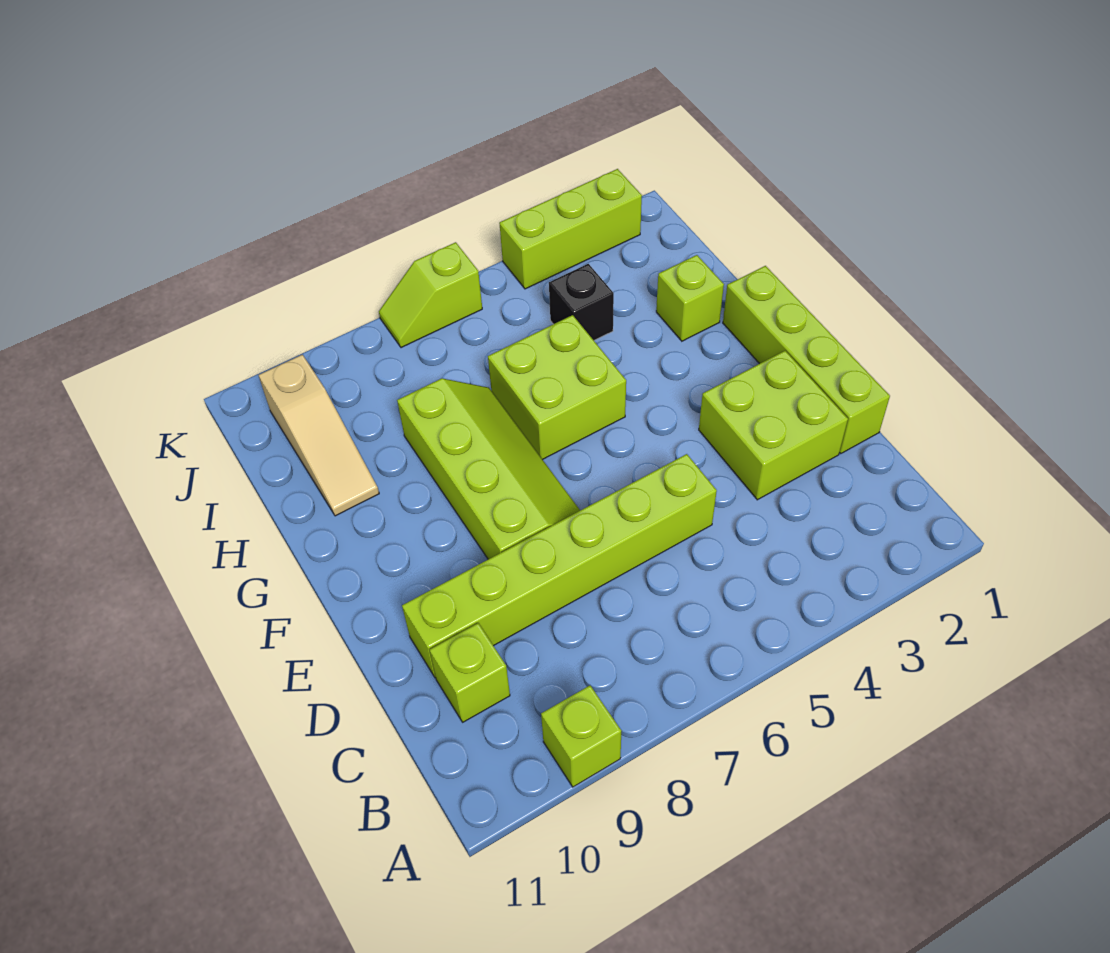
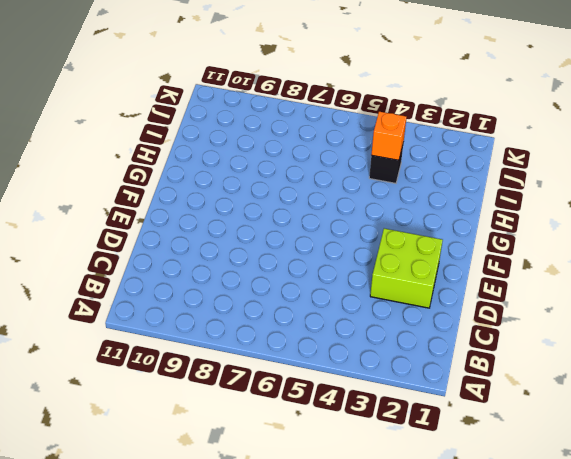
orange 1x1 brick [371,112,406,160] -> none
none -> lime 1x1 brick [541,686,621,787]
none -> lime 1x1 brick [430,623,510,722]
none -> lime 1x4 brick [723,266,890,454]

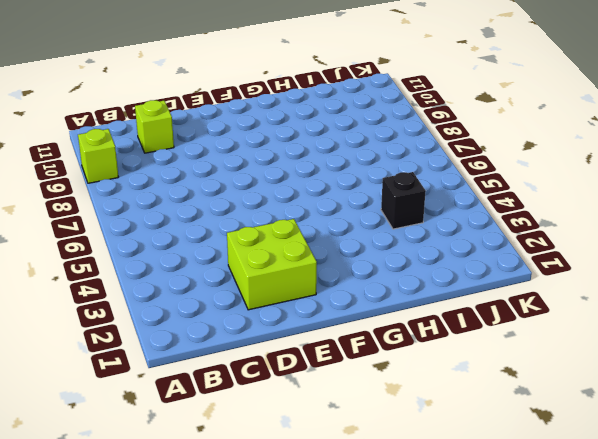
none -> lime 1x4 brick [723,266,890,454]
none -> lime 1x6 brick [402,454,717,678]
none -> lime 2x4 slope [397,378,580,559]

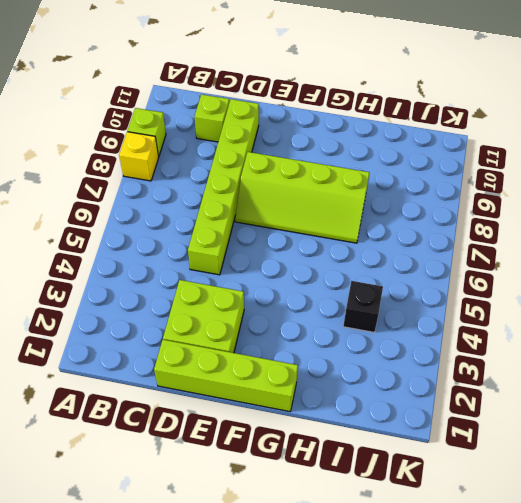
yellow 1x1 brick [119,132,158,181] -> none
none -> lime 2x2 brick [488,315,626,459]
none -> lime 1x1 brick [656,255,724,341]
none -> tan 1x3 slope [259,355,379,516]

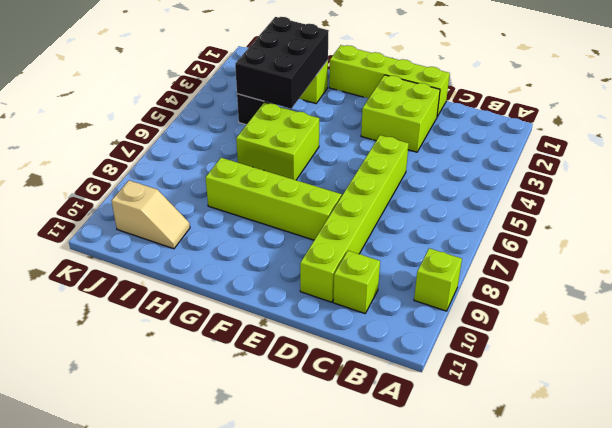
black 2x3 brick [235,17,329,109] -> none
tan 1x2 slope [112,180,190,249] -> tan 1x3 slope [259,355,379,516]
none -> lime 1x3 brick [499,169,642,289]
none -> lime 1x2 slope [379,242,482,348]

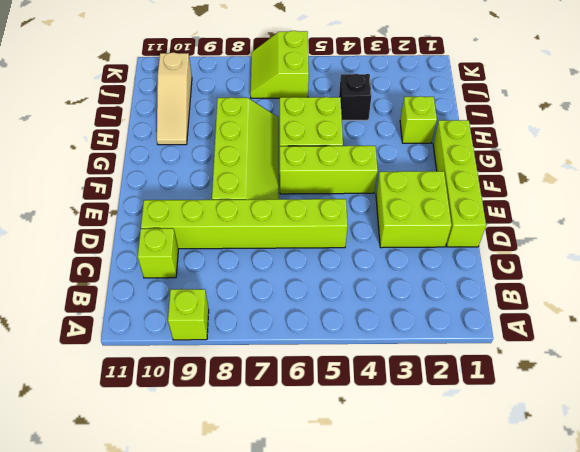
lime 1x3 brick [280,146,378,194] -> lime 1x3 brick moved to [499,169,642,289]
lime 2x2 slope [250,31,309,98] -> lime 1x2 slope [379,242,482,348]

